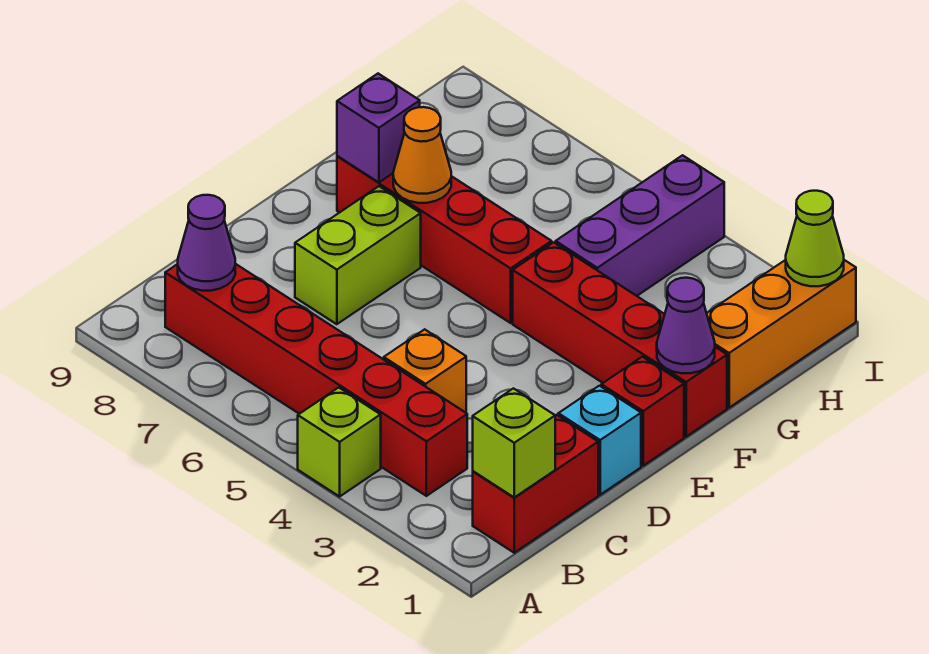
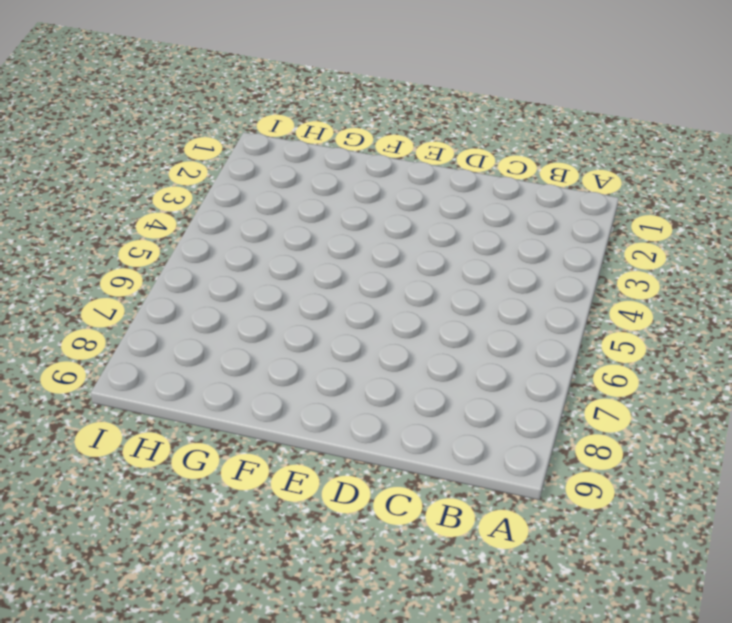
none -> lime 1x1 brick [298,388,381,497]
none -> red 1x2 brick [473,415,598,553]
none -> red 1x6 brick [165,264,467,496]

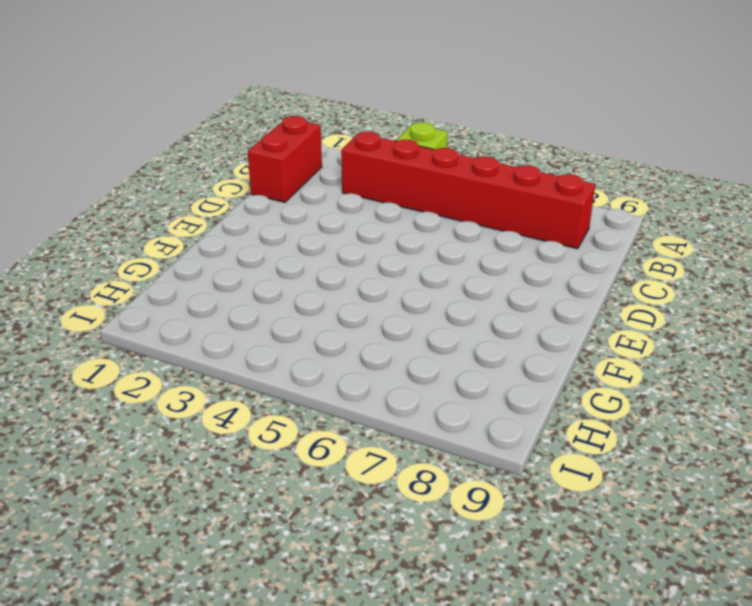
none -> orange 1x1 brick [384,329,466,412]
none -> cyan 1x1 brick [558,386,641,495]
none -> lime 1x2 brick [295,186,421,324]

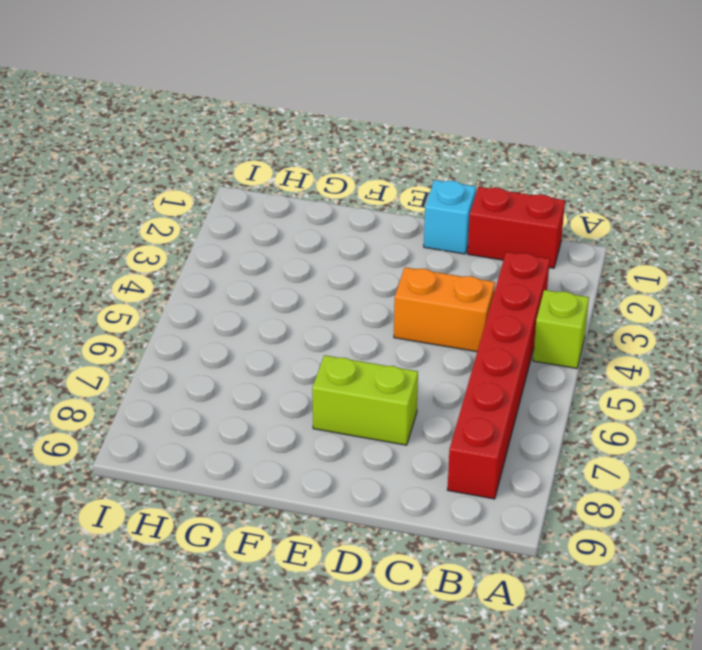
orange 1x2 brick [394,267,495,352] -> orange 1x1 brick [384,329,466,412]
none -> red 1x1 brick [601,357,684,466]
none -> red 1x4 brick [513,242,727,437]
none -> red 1x4 brick [337,156,552,323]

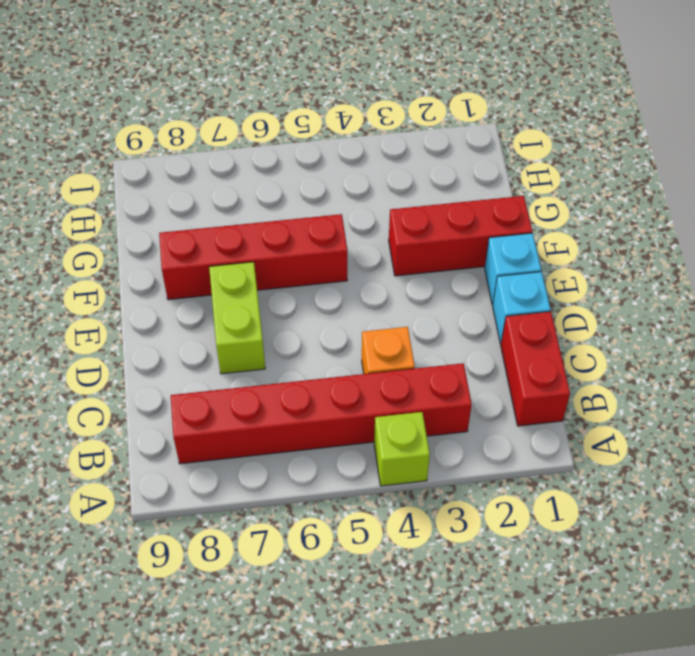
cyan 1x1 brick [485,233,541,305] -> red 1x1 brick [601,357,684,466]
red 1x3 brick [389,196,532,276] -> red 1x4 brick [513,242,727,437]
none -> orange 1x3 brick [707,260,856,408]
none -> purple 1x3 brick [556,155,724,296]
none -> lime 1x1 brick [473,388,555,497]

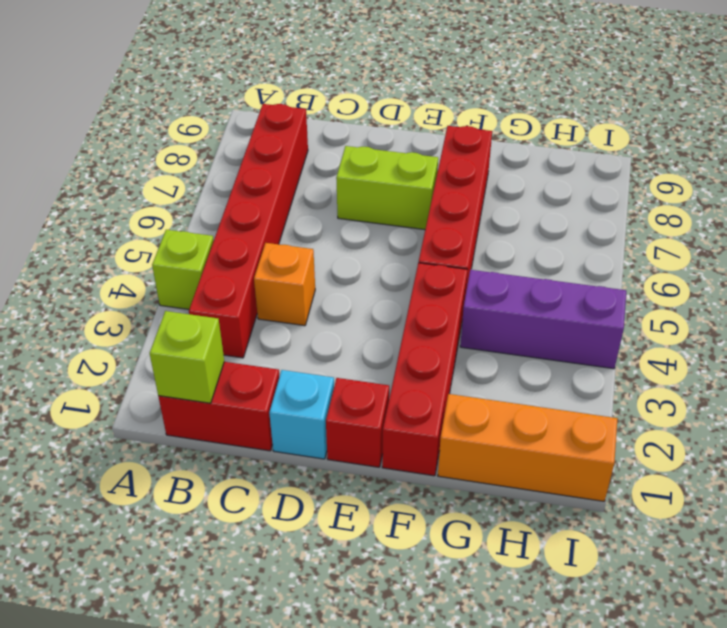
none -> purple 1x1 cone [178,195,235,291]
none -> purple 1x1 cone [657,278,715,373]
none -> orange 1x1 cone [393,107,451,203]

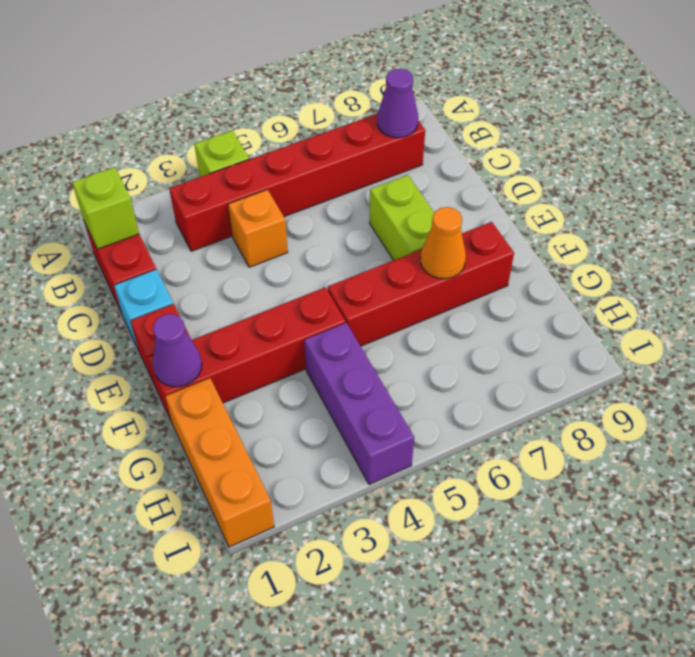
none -> purple 1x1 brick [337,74,420,182]
none -> lime 1x1 cone [786,191,844,286]

